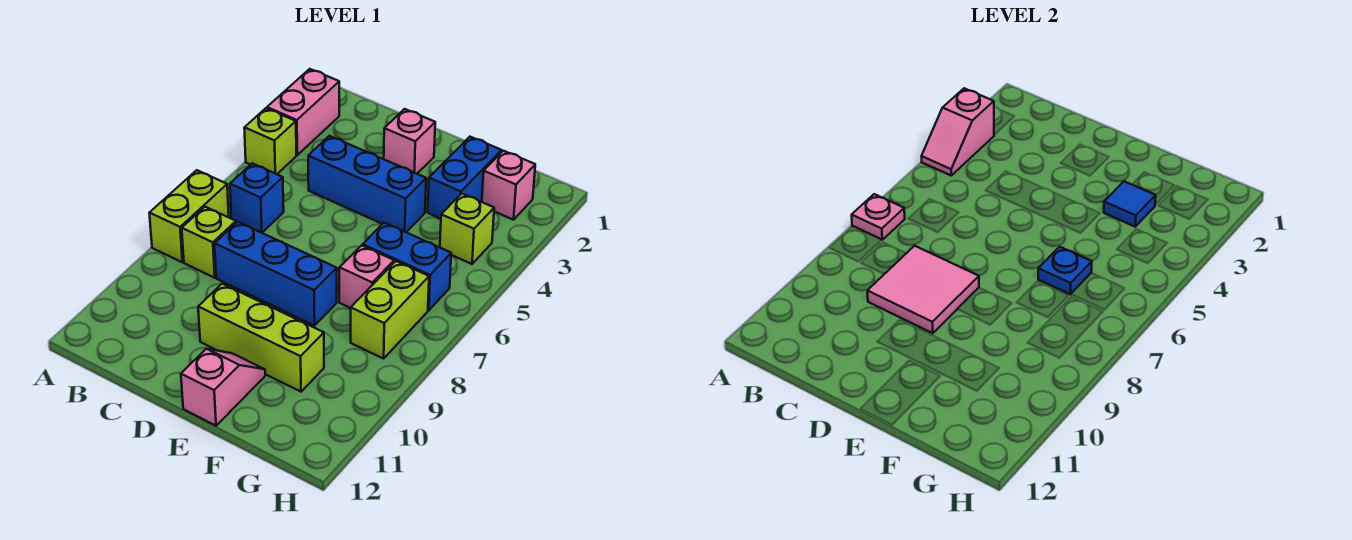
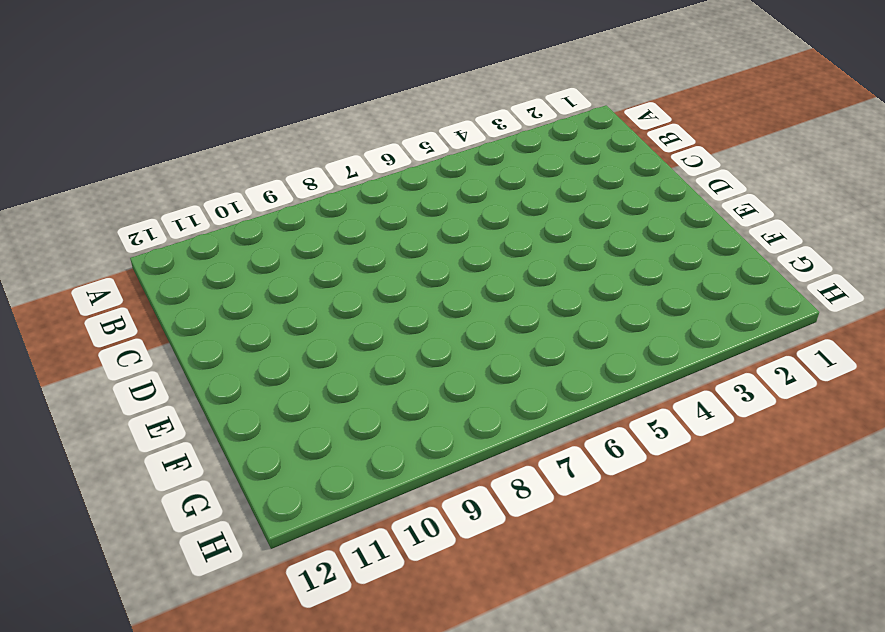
none -> pink 1x2 brick [267,69,339,155]
none -> lime 1x1 brick [244,108,296,174]
none -> lime 1x2 brick [149,170,229,262]

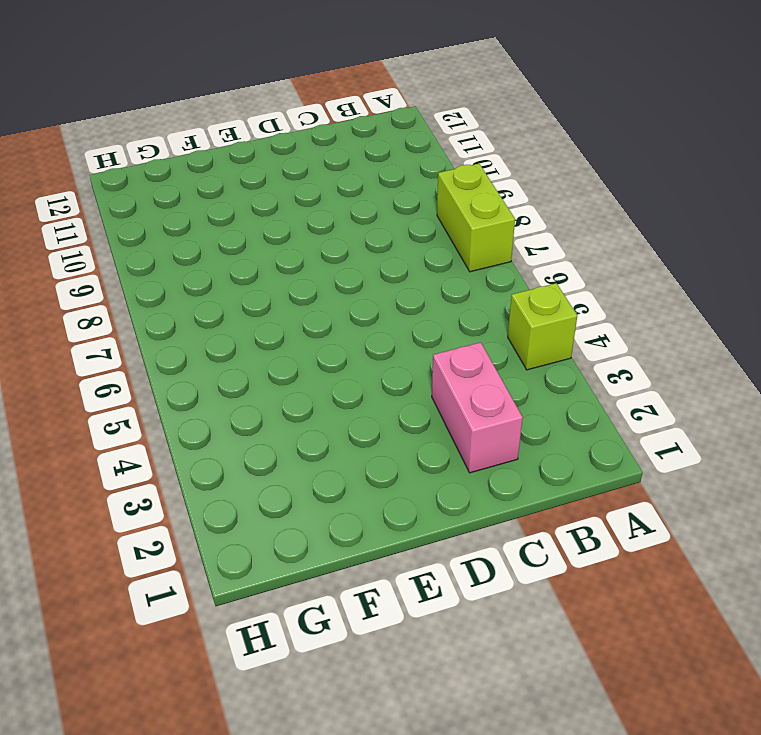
pink 1x2 brick [432,342,523,473] -> pink 1x2 brick moved to [267,69,339,155]
none -> blue 1x1 brick [230,163,284,233]
none -> lime 1x1 brick [182,207,236,278]
none -> blue 1x3 brick [308,136,426,232]

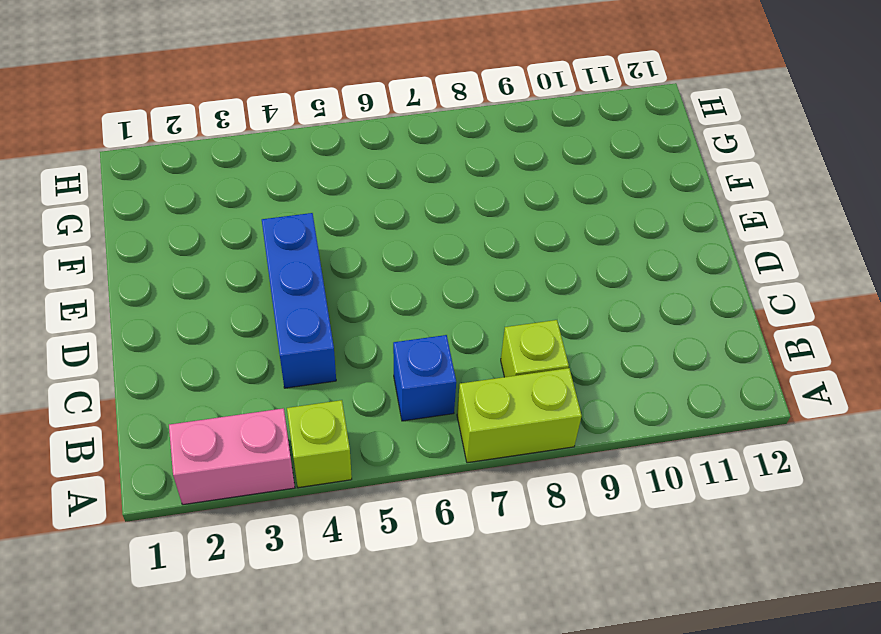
none -> blue 1x3 brick [215,222,337,326]
none -> pink 1x1 brick [384,109,435,174]
none -> lime 1x3 brick [198,284,324,392]

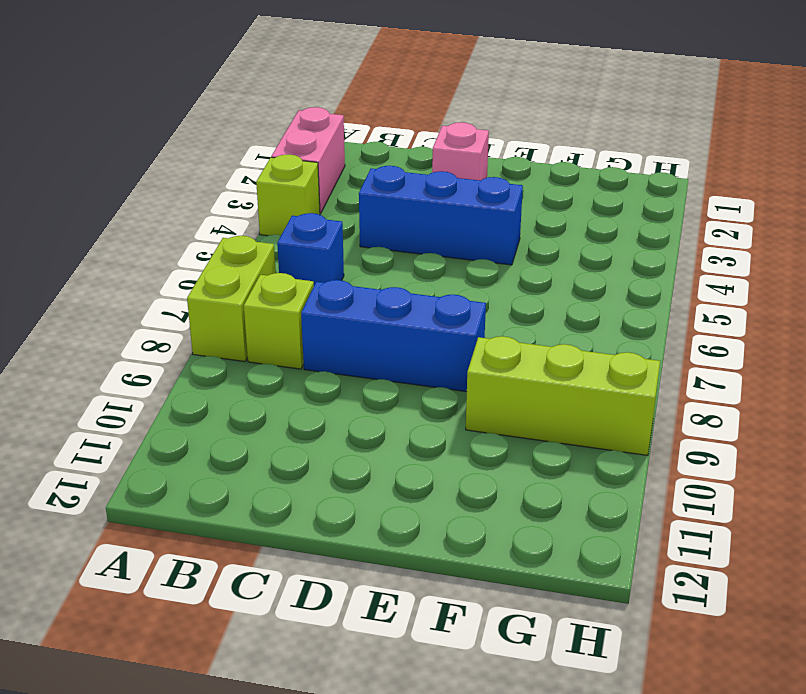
lime 1x3 brick [466,336,660,455] -> lime 1x3 brick moved to [198,284,324,392]
none -> pink 1x2 slope [181,349,265,426]
none -> blue 1x2 brick [428,137,502,219]
none -> blue 1x2 brick [363,223,451,310]

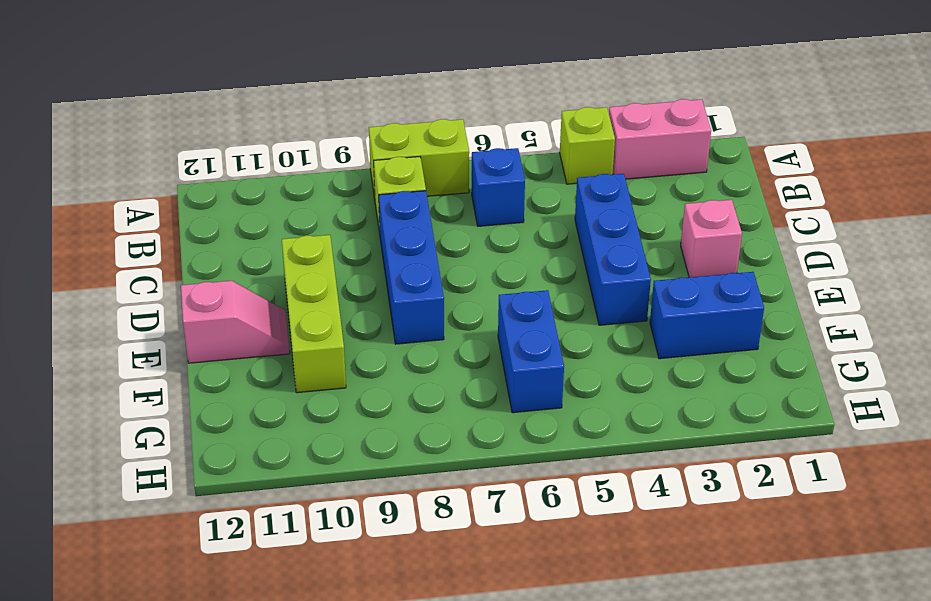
none -> pink 1x1 brick [339,245,394,308]
none -> pink 1x1 brick [482,151,535,220]
none -> lime 1x1 brick [440,194,494,264]

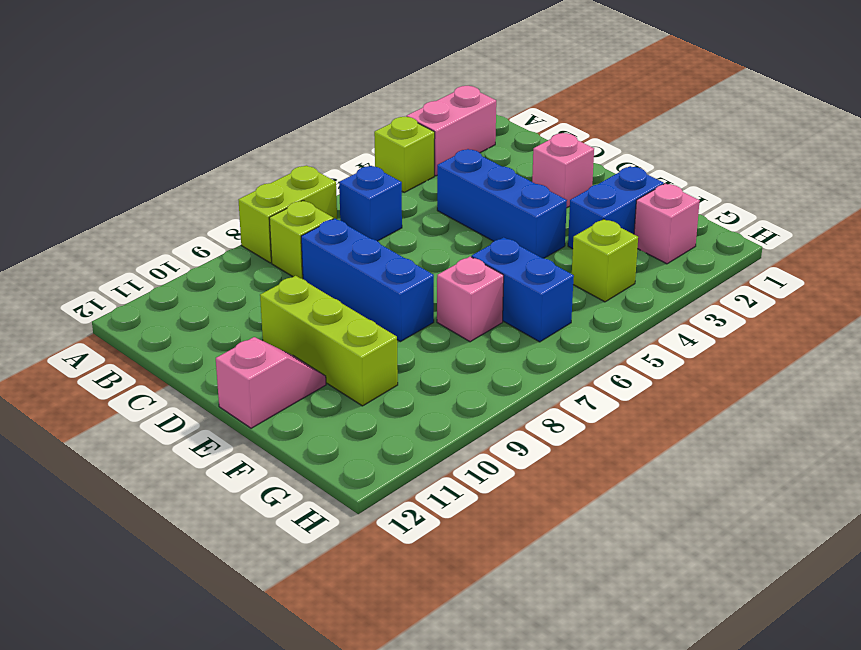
none -> lime 1x2 brick [351,261,429,359]
none -> pink 1x2 slope [922,88,994,175]
none -> pink 1x1 plate [852,194,905,240]

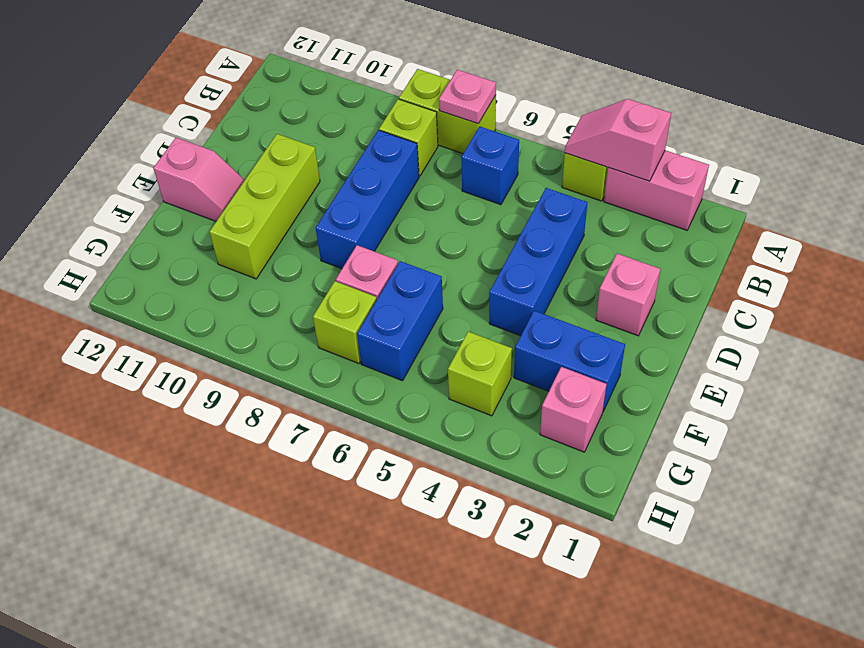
lime 1x1 brick [313,281,377,364] -> lime 1x2 brick [351,261,429,359]
none -> pink 2x2 tile [867,246,979,333]
none -> blue 1x1 tile [1104,181,1156,227]
none -> blue 1x1 plate [1038,247,1092,294]

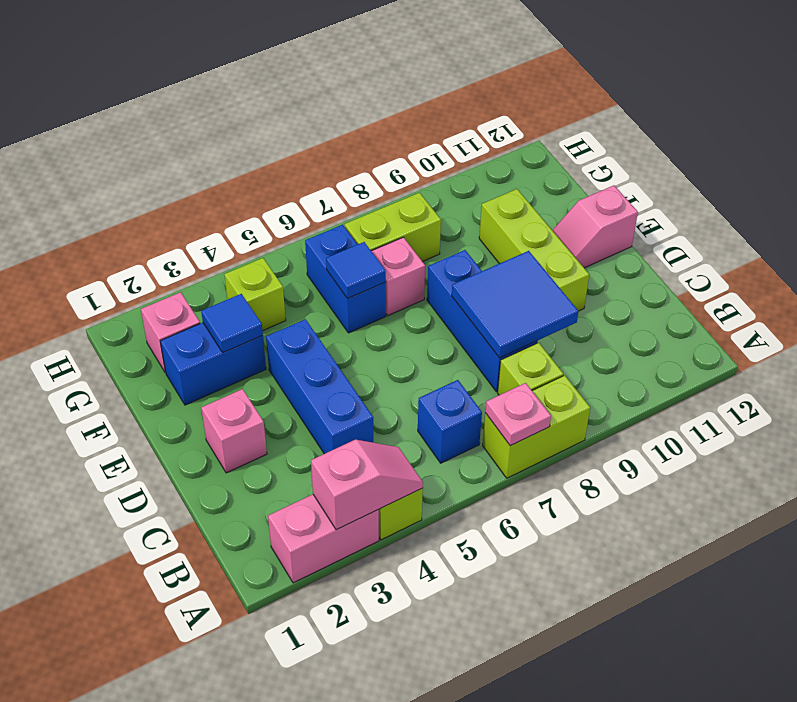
blue 2x2 tile [452,251,578,358] -> pink 2x2 tile [867,246,979,333]
blue 1x1 tile [326,242,386,298] -> blue 1x1 plate [1038,247,1092,294]

